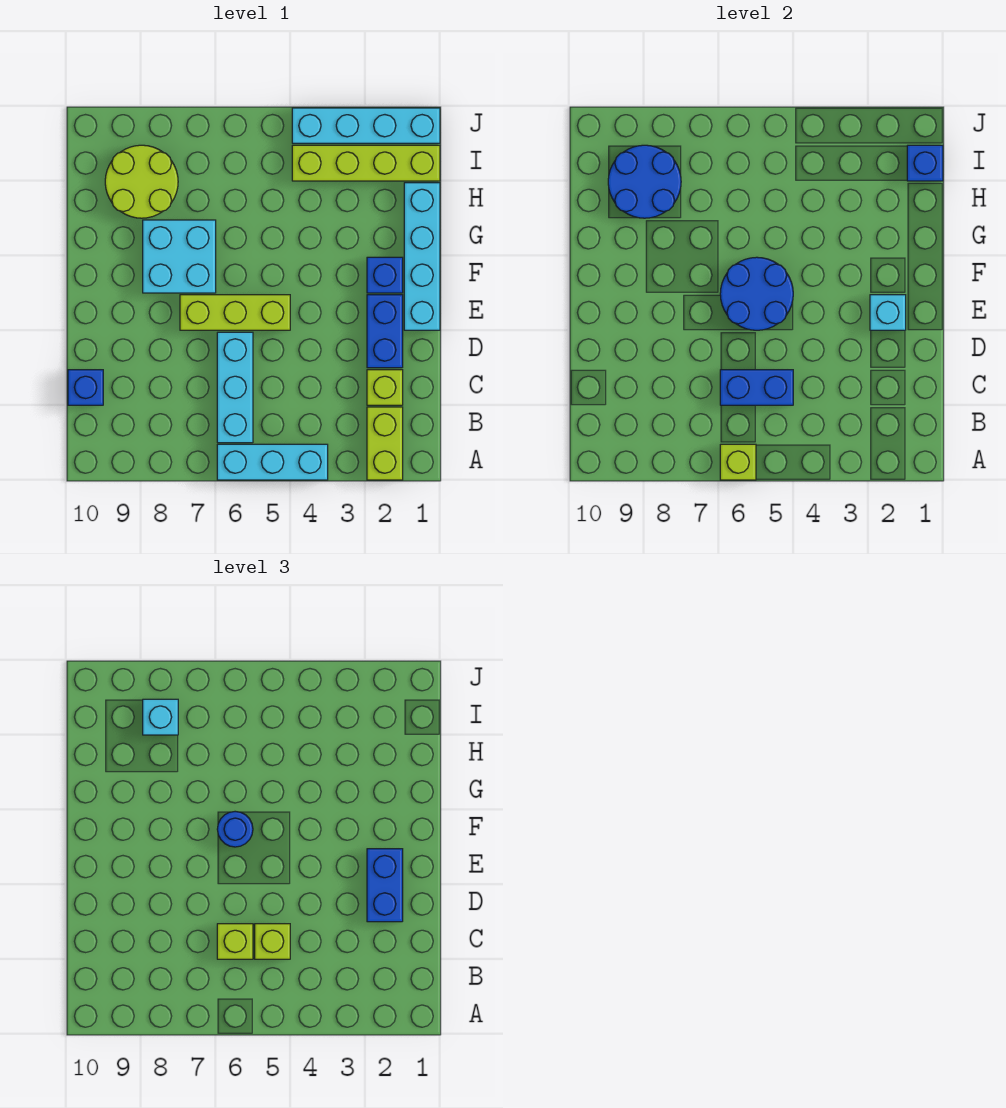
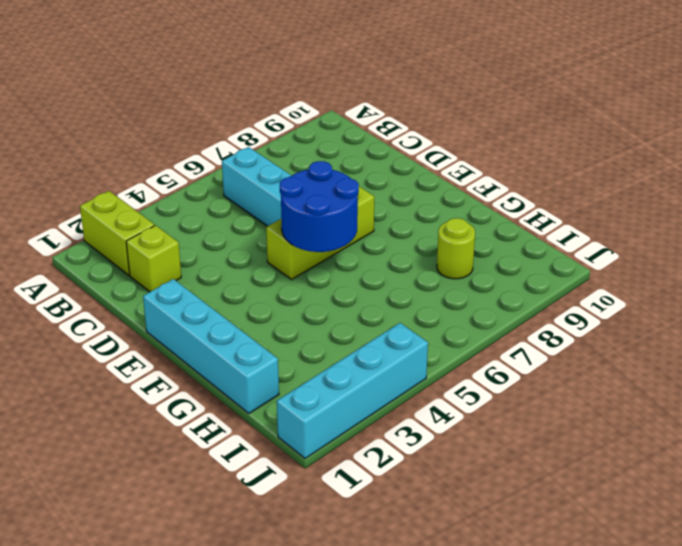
lime 1x1 round brick [437,218,475,279] -> lime 2x2 round brick [105,145,178,218]
none -> cyan 1x3 brick [217,444,328,480]
none -> blue 1x1 brick [68,370,103,405]
none -> blue 1x2 brick [367,295,403,368]

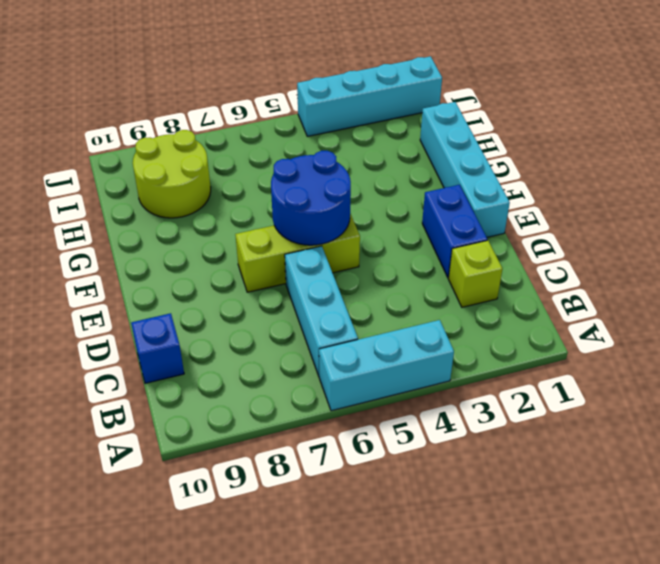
none -> lime 1x2 brick [367,407,403,480]
none -> blue 1x1 brick [367,257,403,293]
none -> cyan 2x2 brick [143,220,216,293]

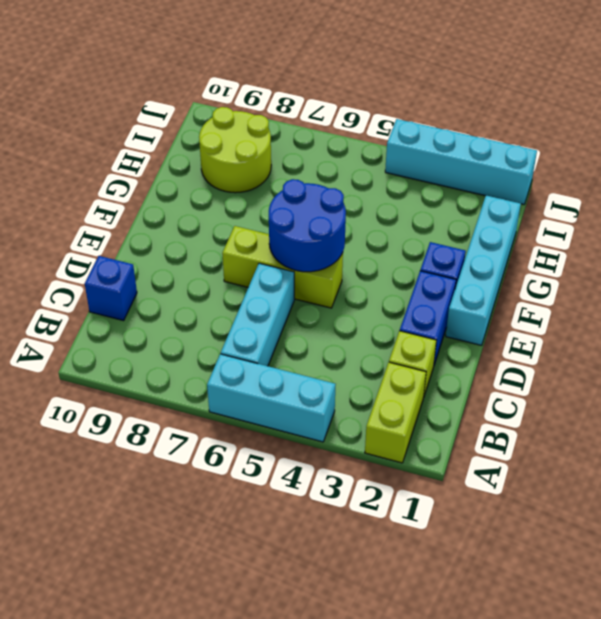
none -> cyan 2x2 brick [143,220,216,293]
none -> lime 1x4 brick [292,145,440,181]
none -> lime 1x1 brick [720,444,756,480]

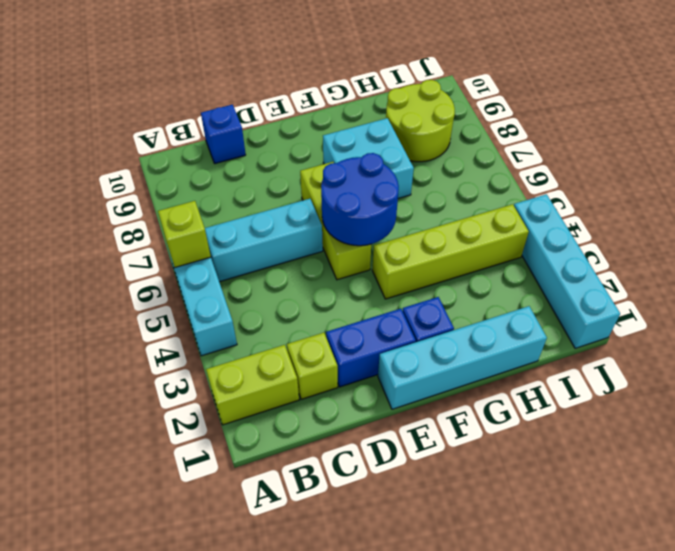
lime 1x4 brick [372,204,529,299] -> lime 1x4 brick turned to [292,145,440,181]
none -> blue 1x2 brick [720,370,793,405]
none -> cyan 1x1 brick [870,295,906,330]
none -> blue 2x2 round brick [608,145,681,218]

